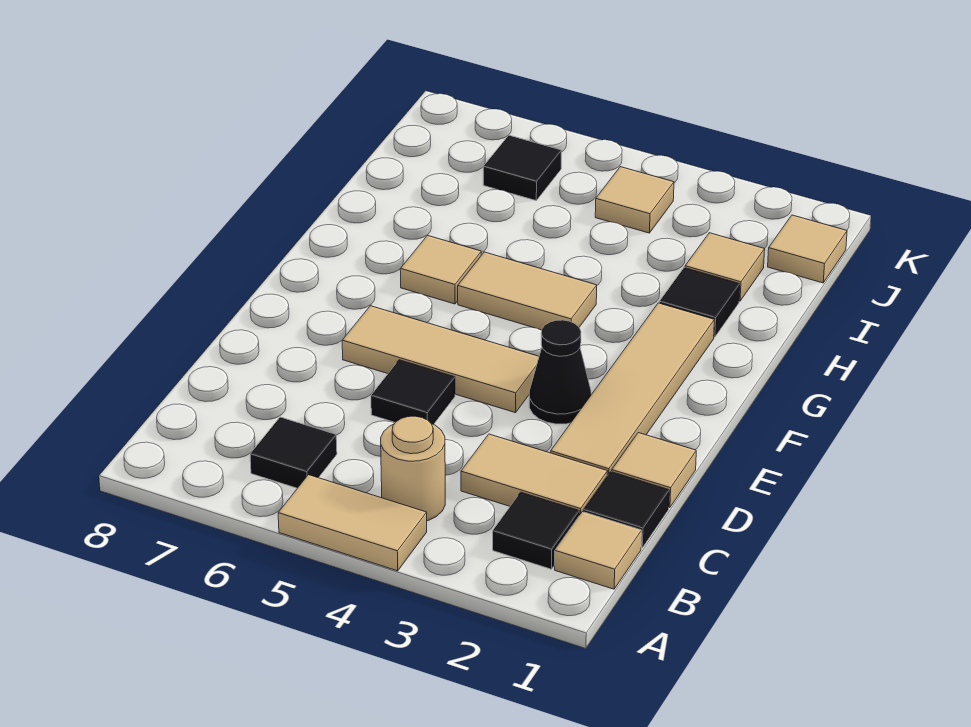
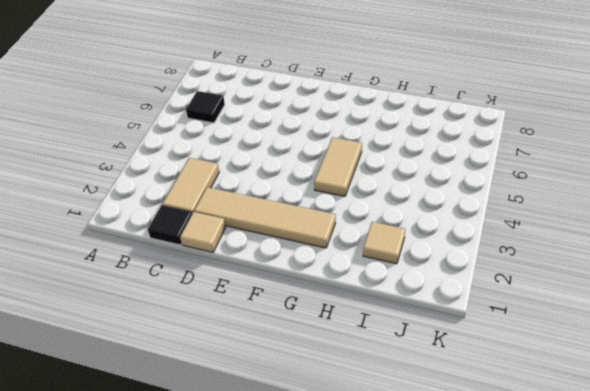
none -> tan 1x2 tile [278,475,427,571]
none -> tan 1x1 tile [555,512,642,589]
none -> black 1x1 tile [493,492,579,569]

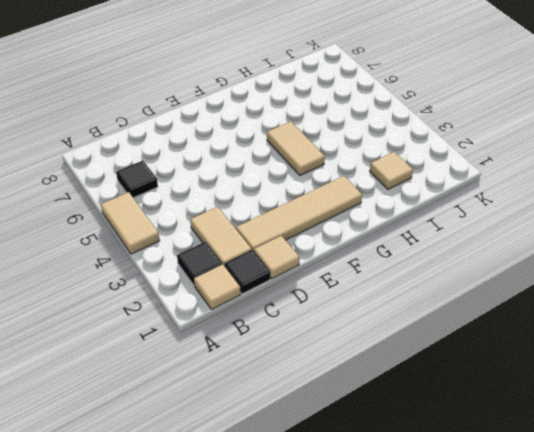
none -> tan 1x1 round brick [381,416,445,521]
none -> black 1x1 tile [371,360,455,424]
none -> black 1x1 cone [529,320,591,424]

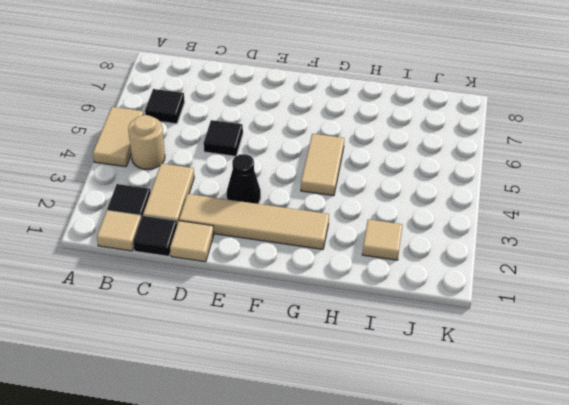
none -> tan 1x3 tile [342,306,539,413]
none -> tan 1x1 tile [400,235,481,304]
none -> black 1x1 tile [659,268,740,337]

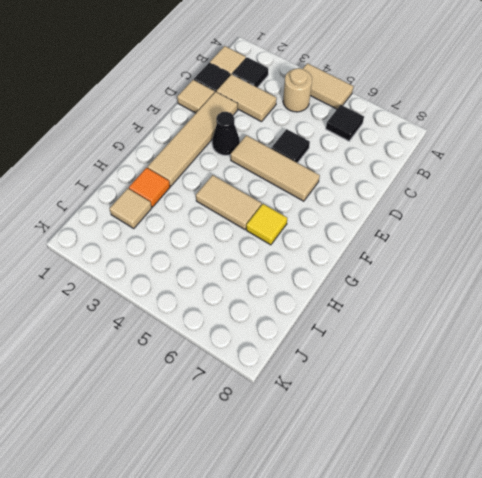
yellow 1x1 tile [246,204,287,245] -> tan 1x1 tile [400,235,481,304]
orange 1x1 tile [129,168,170,207] -> black 1x1 tile [659,268,740,337]
none -> tan 1x1 tile [768,215,847,283]
none -> tan 1x1 tile [595,167,674,233]
none -> black 1x1 tile [483,135,561,200]

